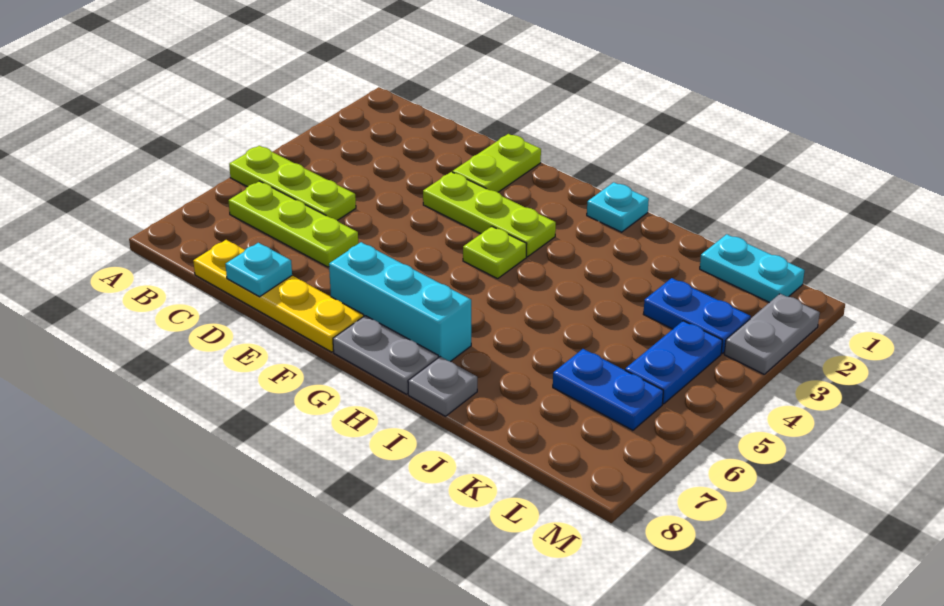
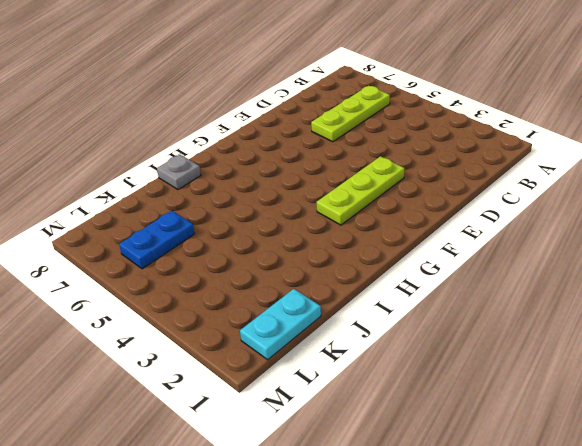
none -> lime 1x3 plate [229,146,356,220]
none -> yellow 1x4 plate [193,240,364,352]
none -> lime 1x2 plate [453,134,541,192]

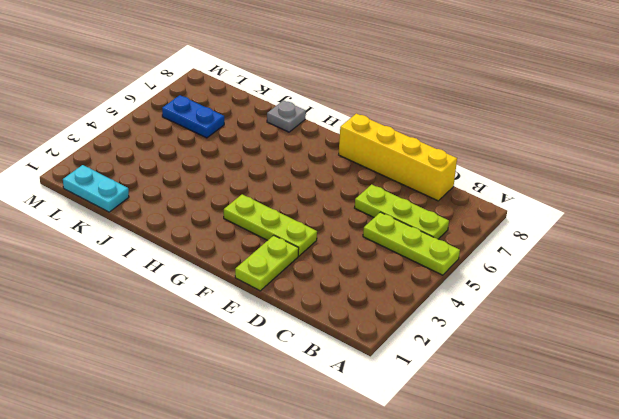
yellow 1x4 brick [339,114,457,201] -> yellow 1x4 plate [193,240,364,352]
none -> cyan 1x3 brick [329,242,471,362]
none -> lime 1x1 plate [463,226,526,279]
none -> grey 1x2 plate [333,316,438,394]

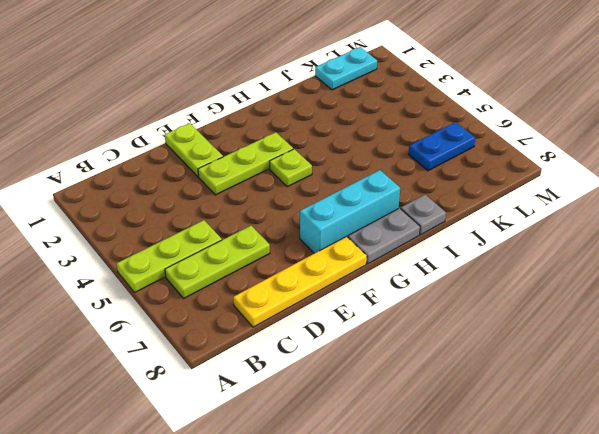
none -> cyan 1x1 plate [587,182,649,232]
none -> blue 1x2 plate [644,278,751,353]
none -> blue 1x2 plate [625,321,722,404]

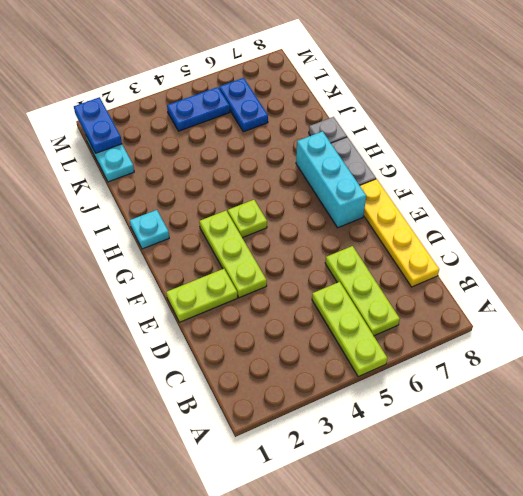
blue 1x2 plate [74,97,122,153] -> blue 1x2 plate moved to [644,278,751,353]
none -> grey 1x2 plate [724,294,820,374]
none -> cyan 1x1 plate [226,243,292,297]

